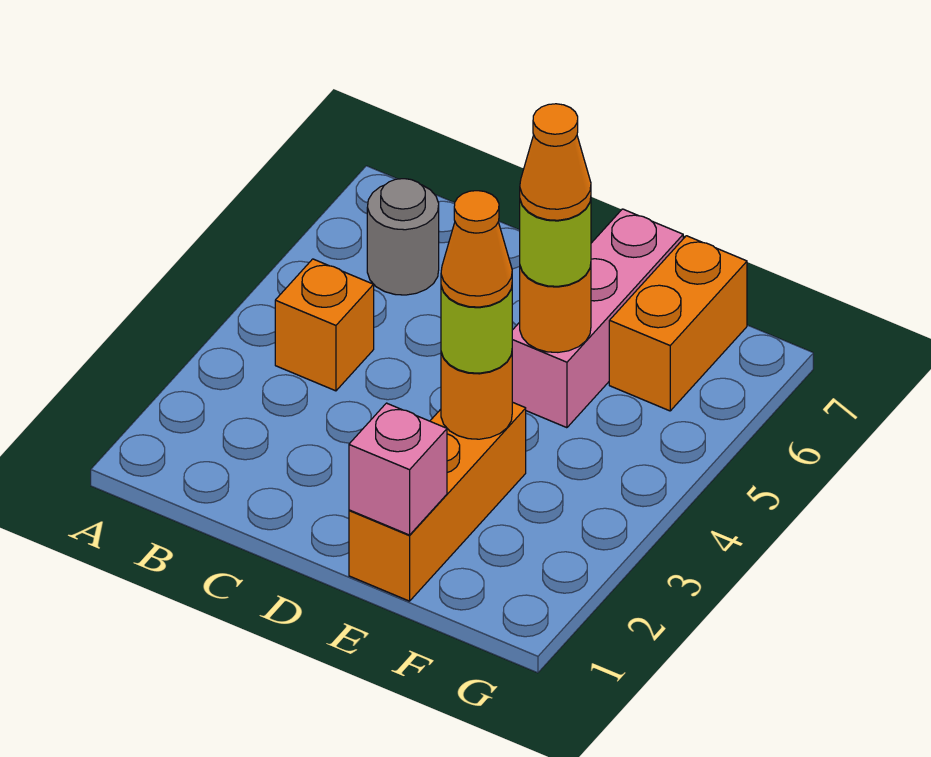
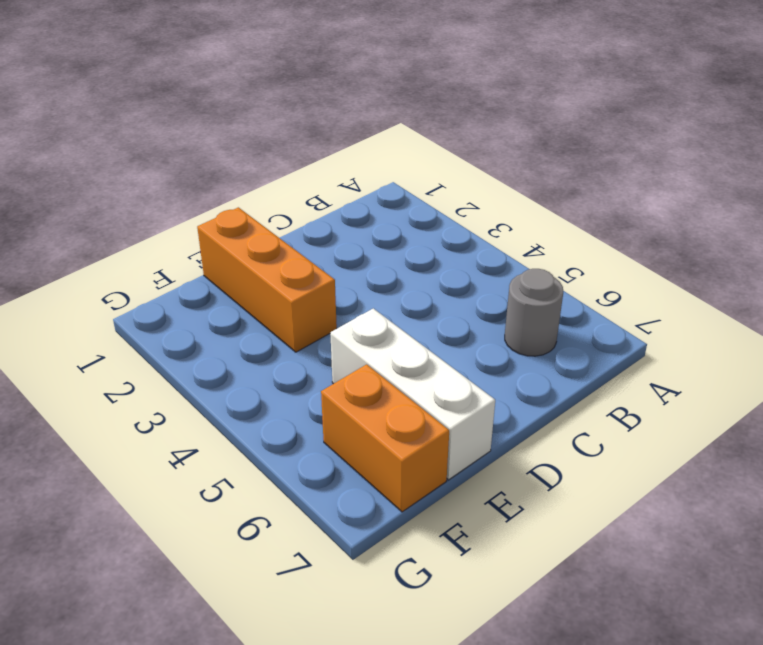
white 1x3 brick [330,308,495,480] -> pink 1x3 brick [512,209,683,428]
none -> orange 1x1 brick [275,259,374,391]
none -> pink 1x1 brick [349,403,447,535]
none -> orange 1x1 round brick [441,352,512,439]

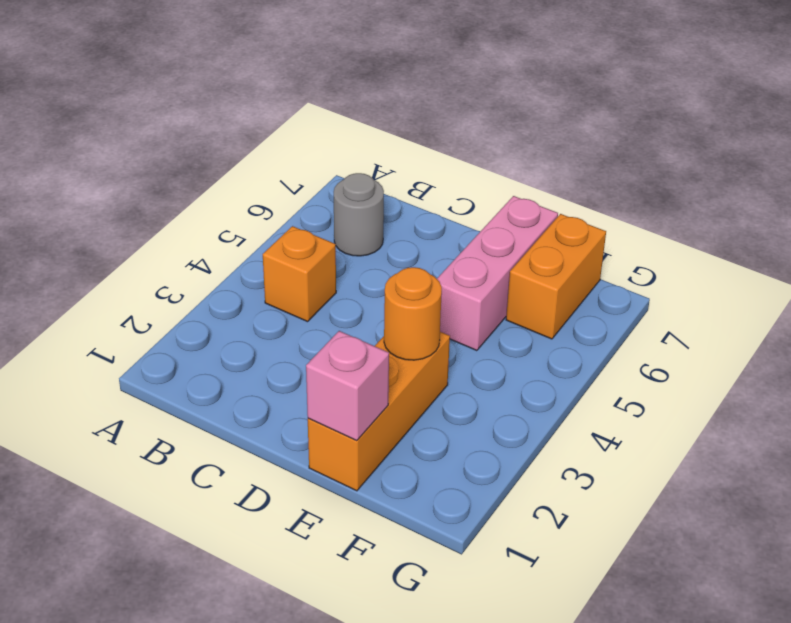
none -> orange 1x1 round brick [520,265,591,352]
none -> lime 1x1 round brick [441,286,512,373]
none -> lime 1x1 round brick [520,199,591,286]

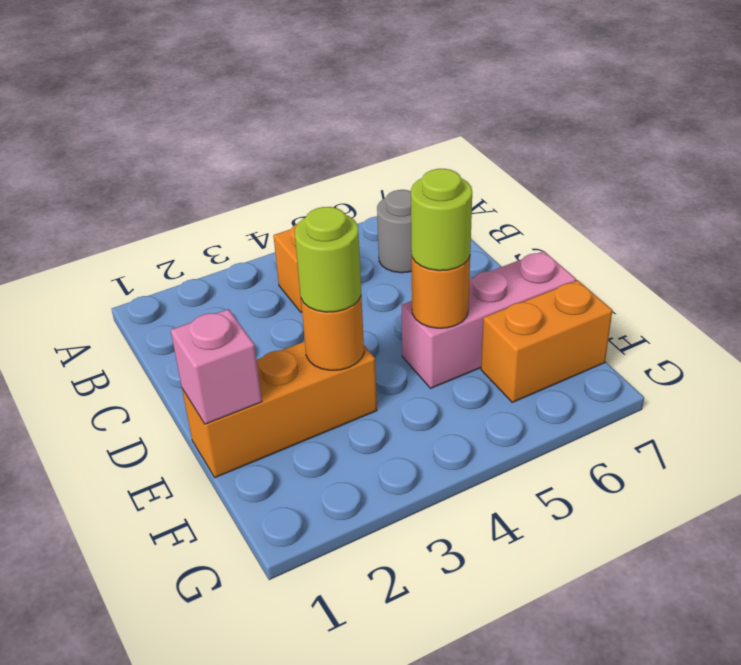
none -> orange 1x1 cone [441,191,512,307]
none -> orange 1x1 cone [520,104,591,220]

